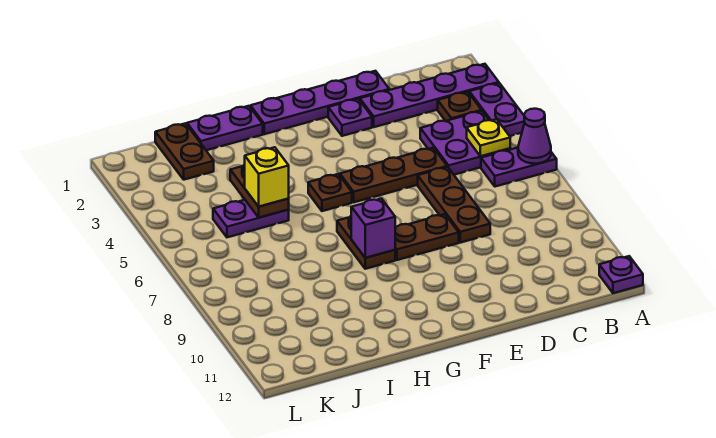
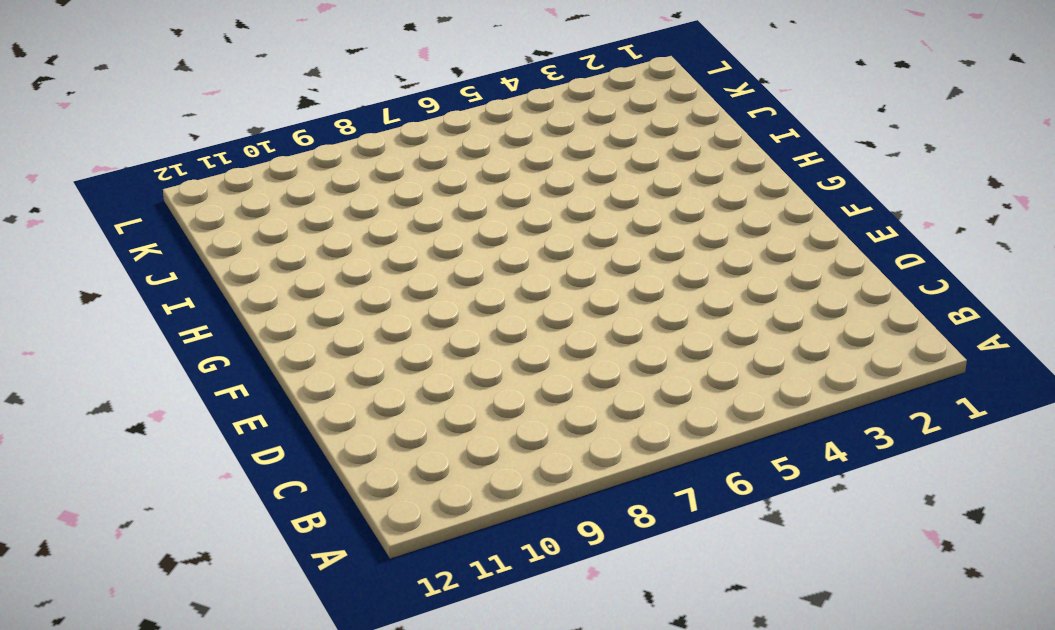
none -> purple 1x4 plate [360,64,499,127]
none -> purple 1x2 plate [469,83,525,136]
none -> purple 1x2 plate [481,148,557,187]

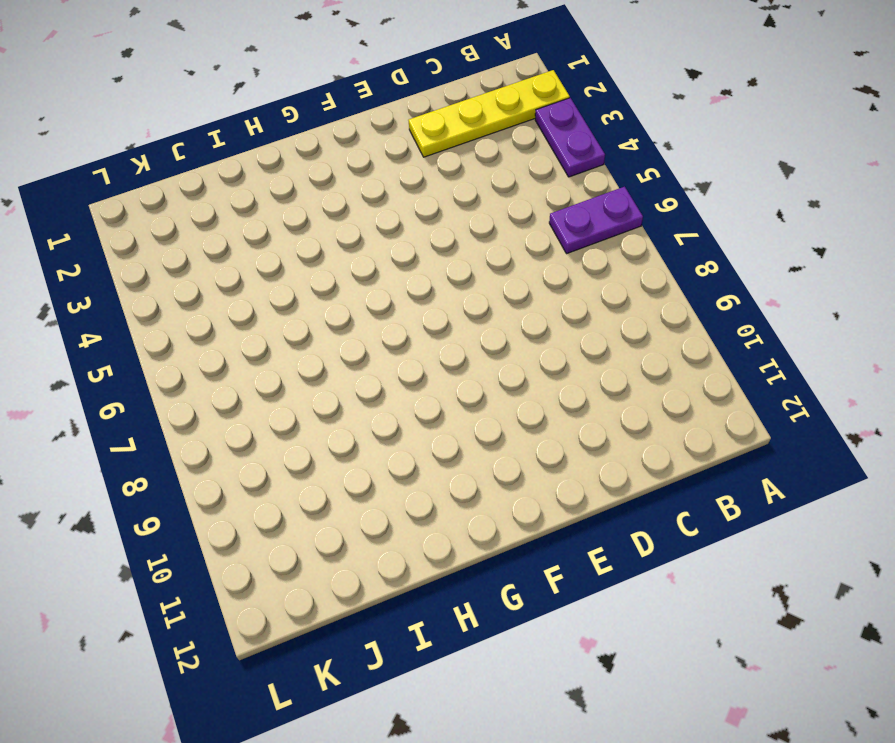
yellow 1x4 plate [408,70,570,157] -> purple 1x4 plate [360,64,499,127]
none -> purple 1x1 plate [599,256,643,293]
none -> brown 1x1 plate [438,92,482,121]
none -> purple 2x2 plate [420,111,510,175]

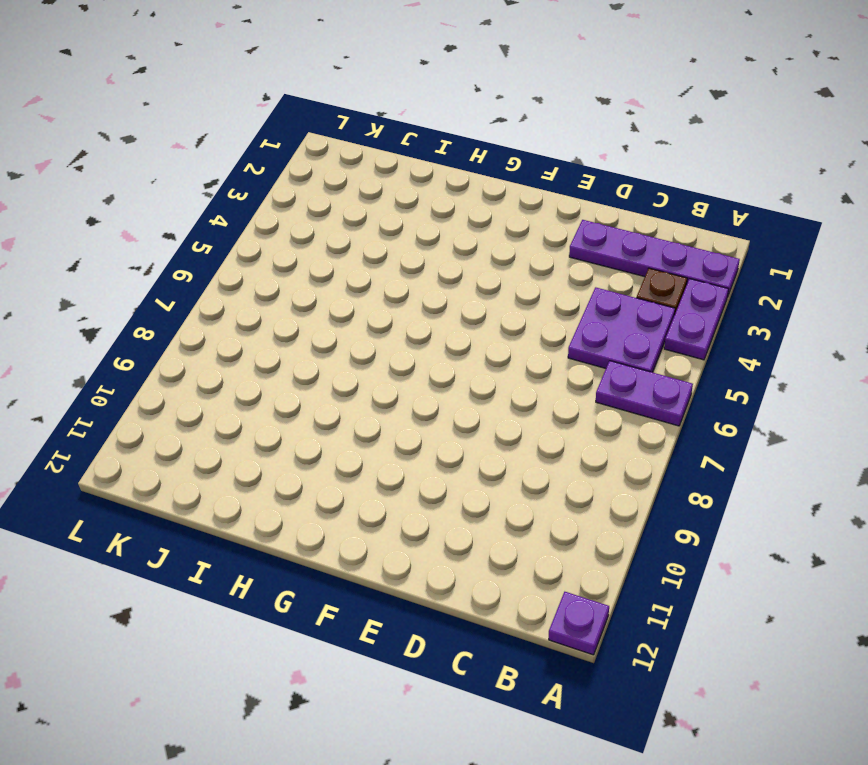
none -> purple 1x4 plate [250,71,389,134]
none -> brown 1x3 plate [340,148,447,202]
none -> brown 1x3 plate [418,167,490,243]

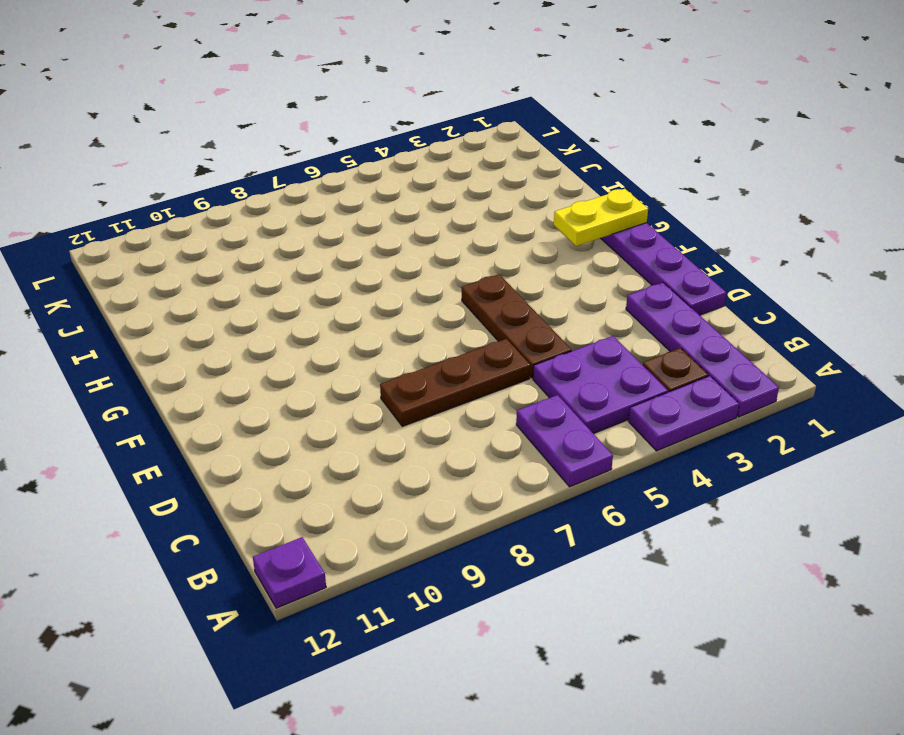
yellow 1x2 plate [554,189,648,246] -> none
none -> purple 1x1 plate [328,99,372,136]
none -> brown 1x2 plate [395,214,459,260]
none -> brown 1x1 plate [308,174,352,211]

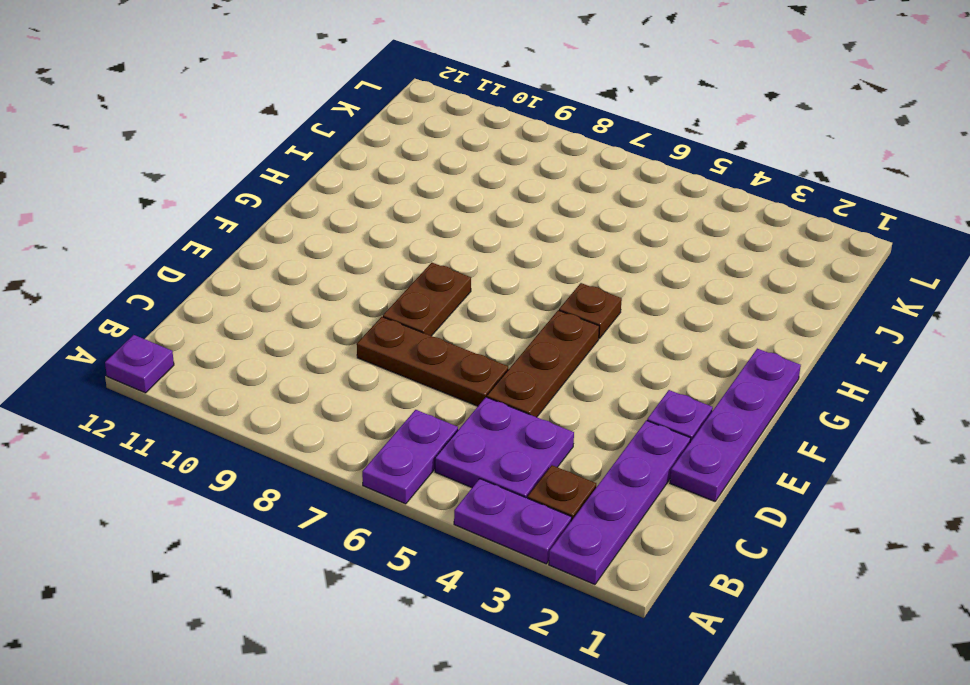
none -> brown 1x2 plate [337,216,395,269]
none -> purple 1x2 plate [187,106,263,150]
none -> purple 1x2 plate [213,200,289,237]

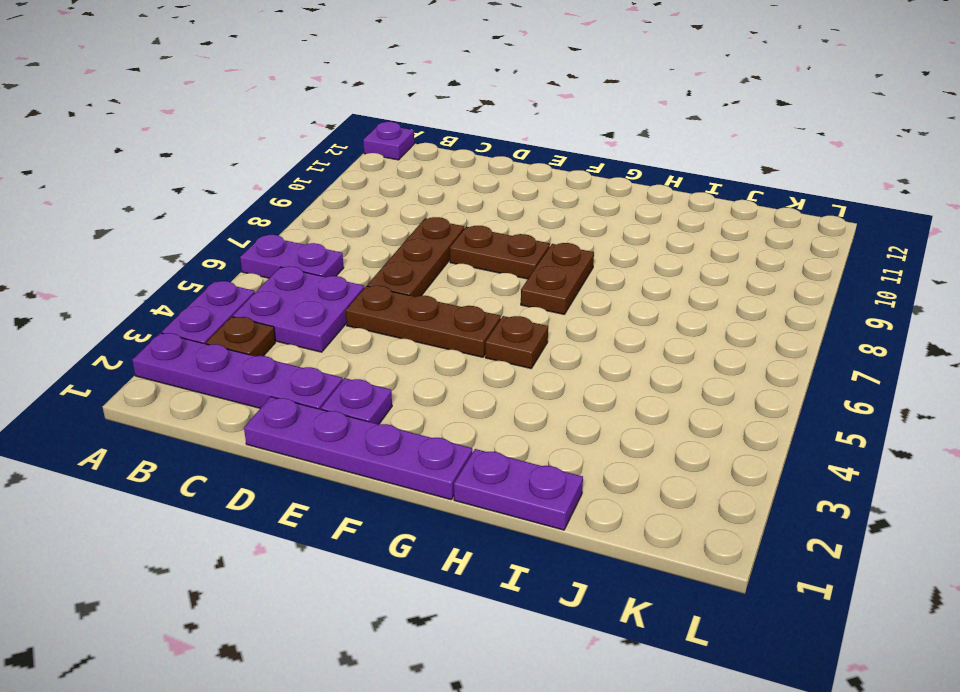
none -> purple 1x2 plate [213,200,289,237]
none -> brown 1x2 plate [155,123,214,180]
none -> purple 1x1 cone [518,109,551,164]

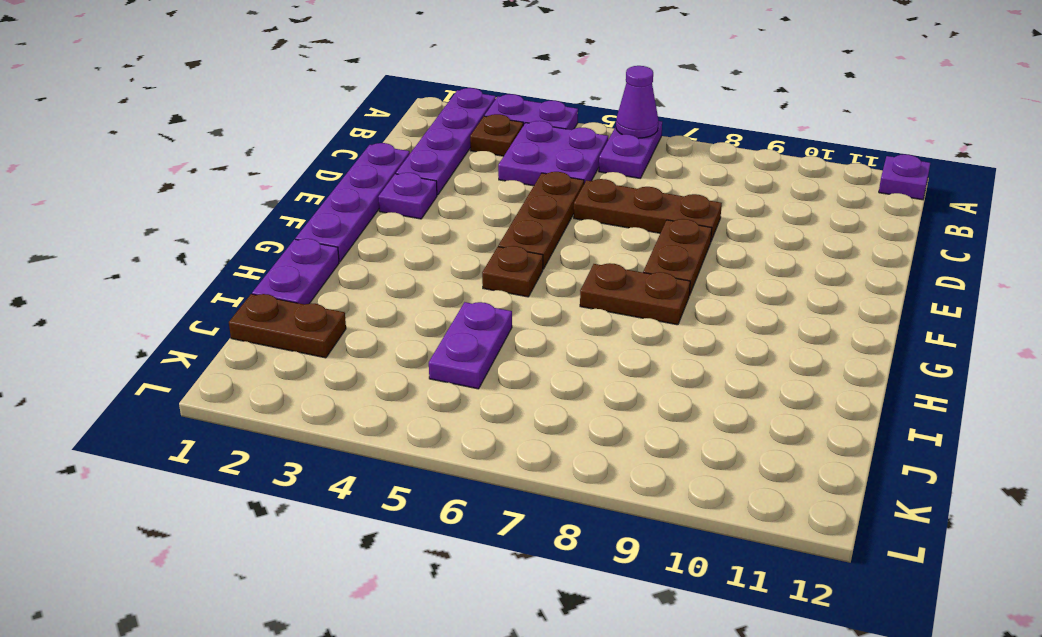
none -> yellow 1x1 plate [467,119,510,156]
none -> purple 1x1 brick [351,199,395,258]
none -> brown 1x2 plate [230,165,289,218]

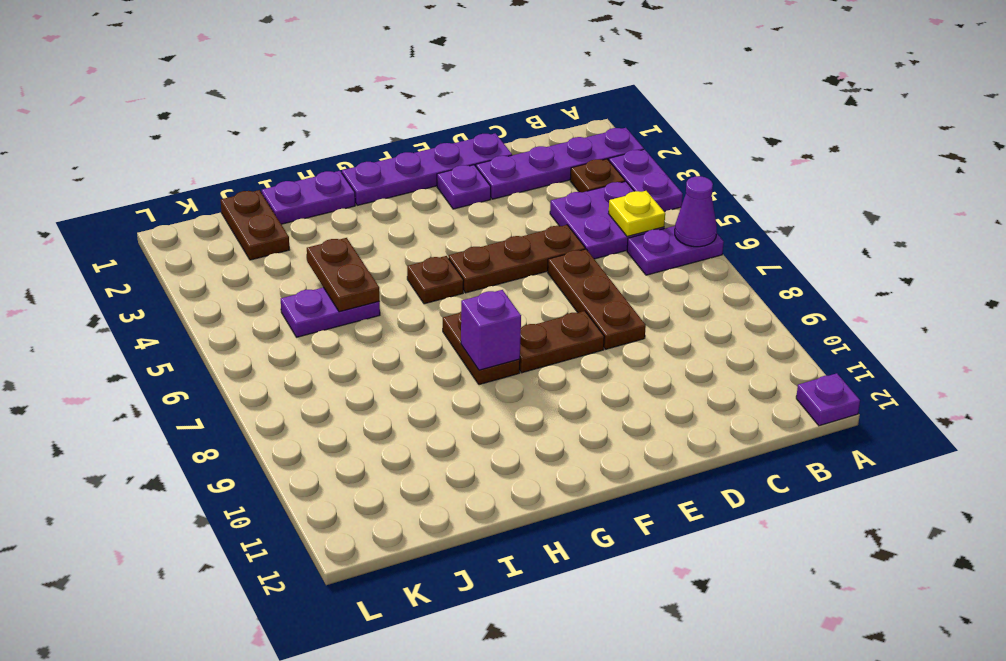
none -> yellow 1x1 brick [245,147,289,207]

